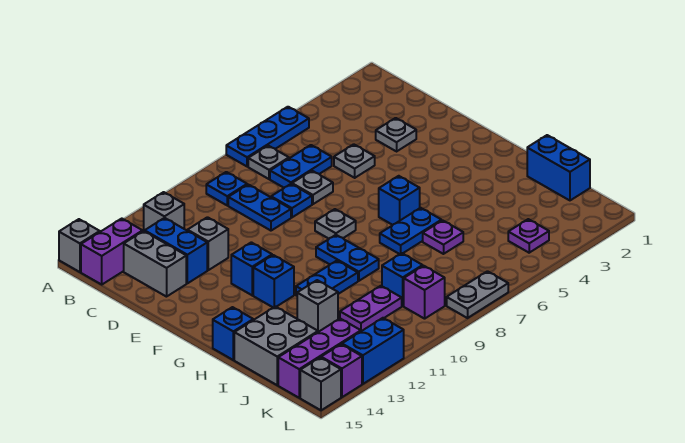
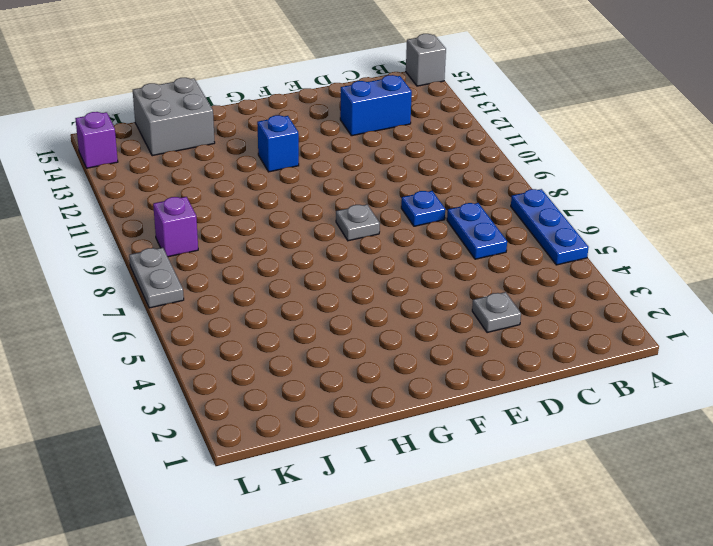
none -> grey 1x1 plate [248,146,289,179]
none -> blue 1x1 plate [206,172,247,205]
none -> grey 1x1 brick [144,192,184,231]
none -> purple 1x2 brick [81,219,143,284]

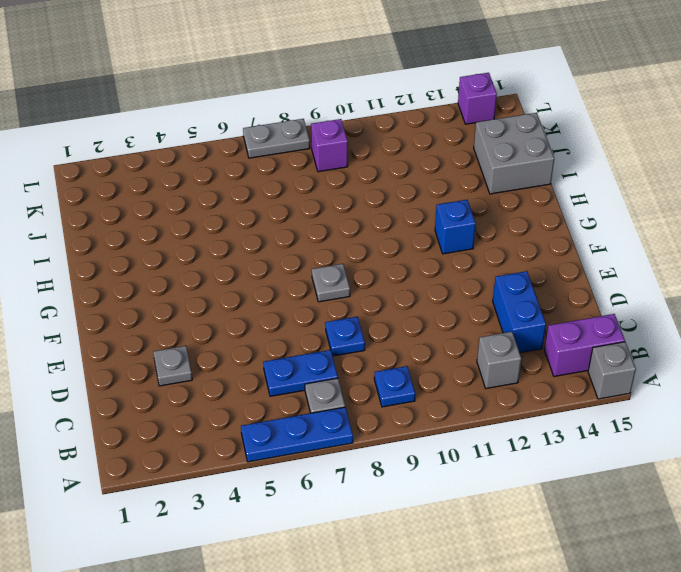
none -> blue 1x2 plate [228,185,291,231]
none -> grey 1x2 brick [124,231,186,297]
none -> grey 1x1 plate [334,144,375,178]
none -> grey 1x1 plate [292,171,333,204]

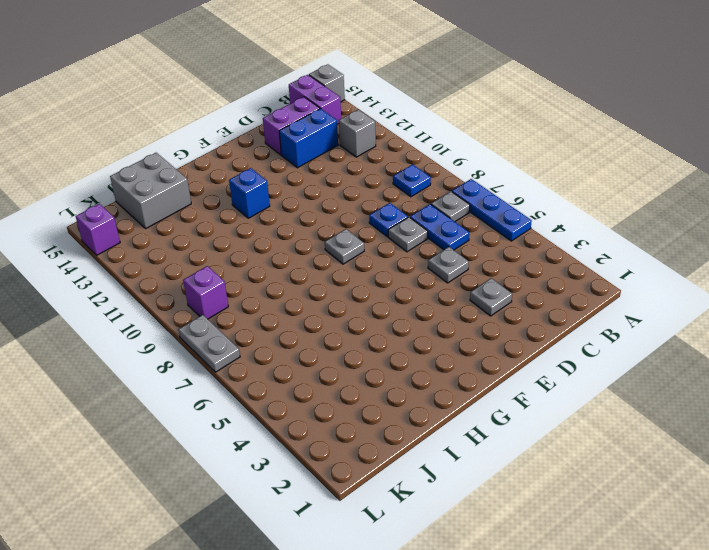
purple 1x2 brick [263,97,320,155] -> grey 1x2 brick [124,231,186,297]
none -> blue 1x2 plate [228,185,291,231]
none -> grey 1x1 brick [188,217,228,270]
none -> blue 1x1 brick [231,242,272,295]
none -> blue 1x1 brick [379,176,420,225]

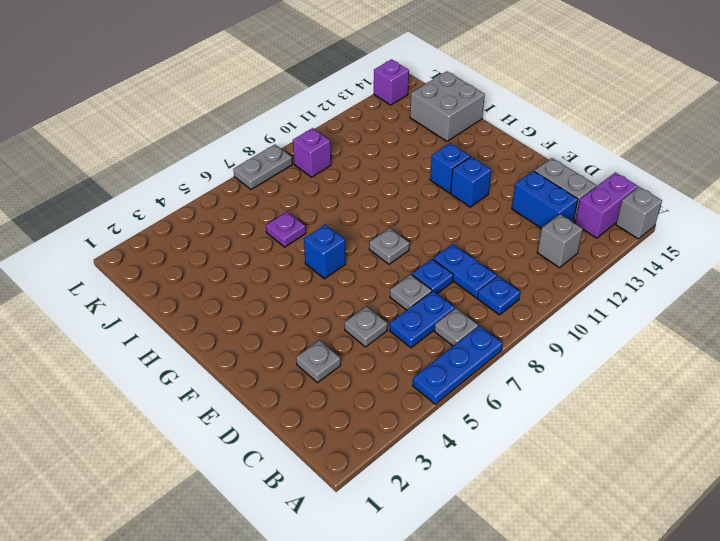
none -> grey 1x1 brick [188,217,228,270]
none -> blue 1x2 plate [316,235,379,281]
none -> blue 1x2 plate [380,208,441,254]
none -> blue 1x2 plate [296,261,358,296]

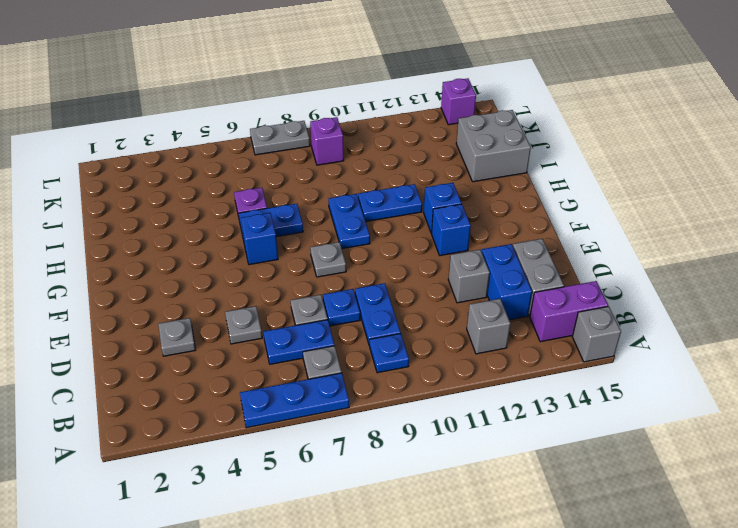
none -> blue 1x1 brick [213,307,253,360]
none -> blue 1x2 brick [527,135,590,200]
none -> grey 1x1 brick [297,280,338,332]
none -> blue 1x1 brick [382,253,423,306]

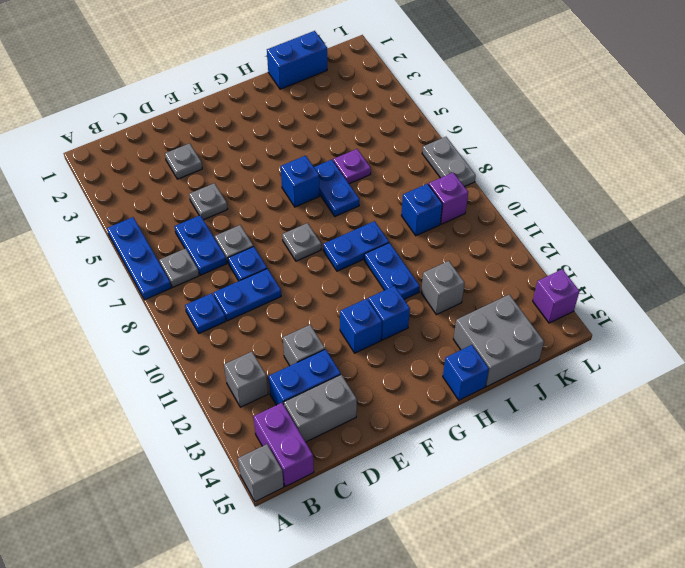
none -> purple 1x2 plate [340,286,402,331]
none -> purple 1x1 plate [508,219,549,253]
none -> purple 1x3 brick [278,319,361,398]
none -> blue 1x2 brick [342,318,404,384]

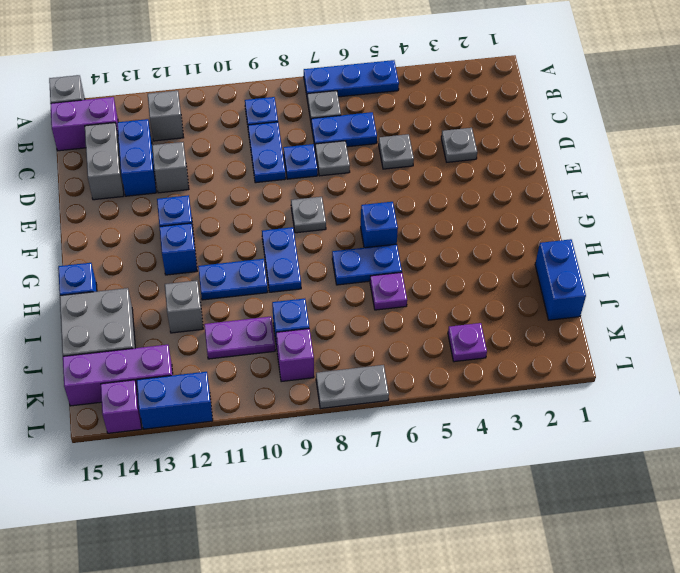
none -> grey 1x1 brick [300,358,341,410]

